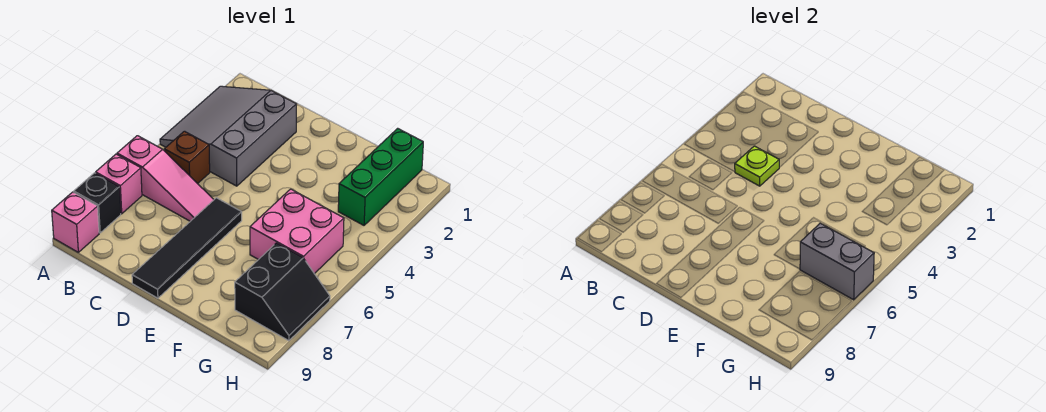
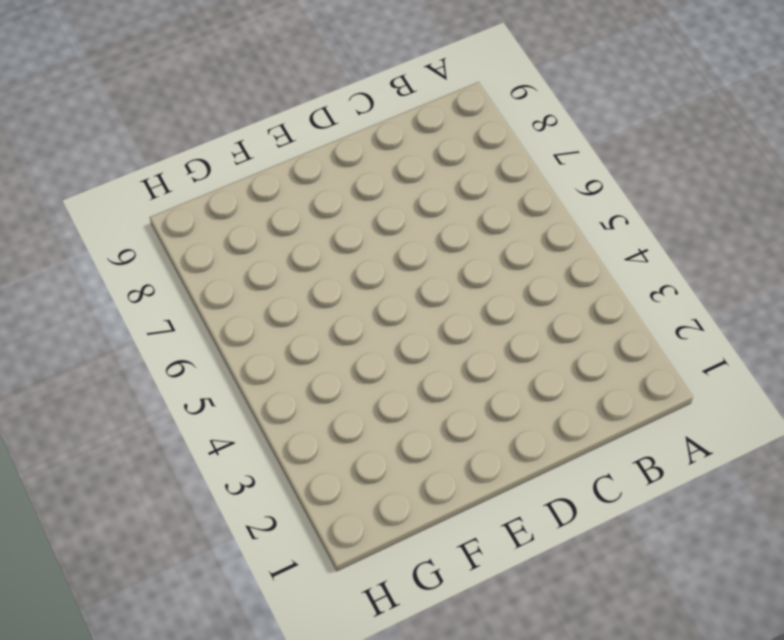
none -> grey 3x3 slope [160,86,296,186]
none -> pink 1x3 slope [117,136,214,221]
none -> pink 1x1 brick [96,154,142,214]

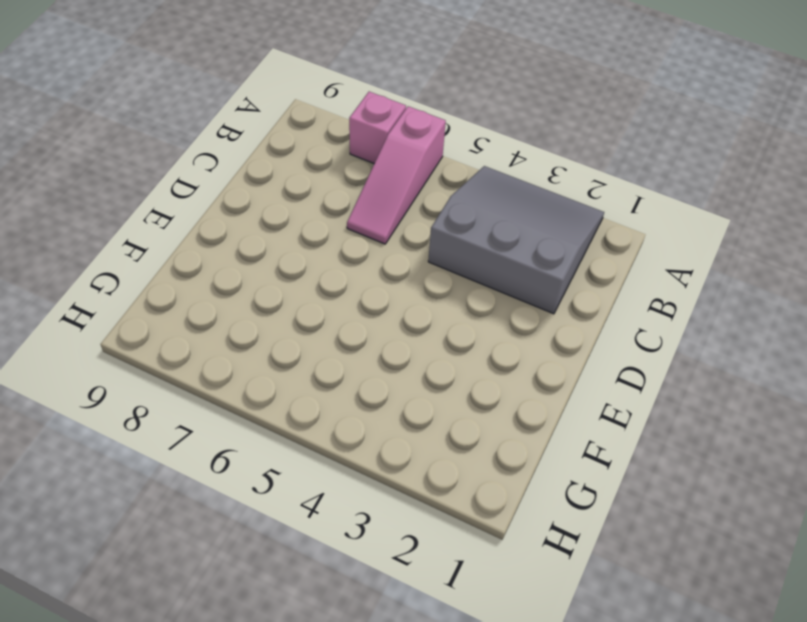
none -> black 1x1 brick [74,173,121,233]
none -> pink 1x1 brick [52,192,99,252]
none -> brown 1x1 brick [164,131,210,184]

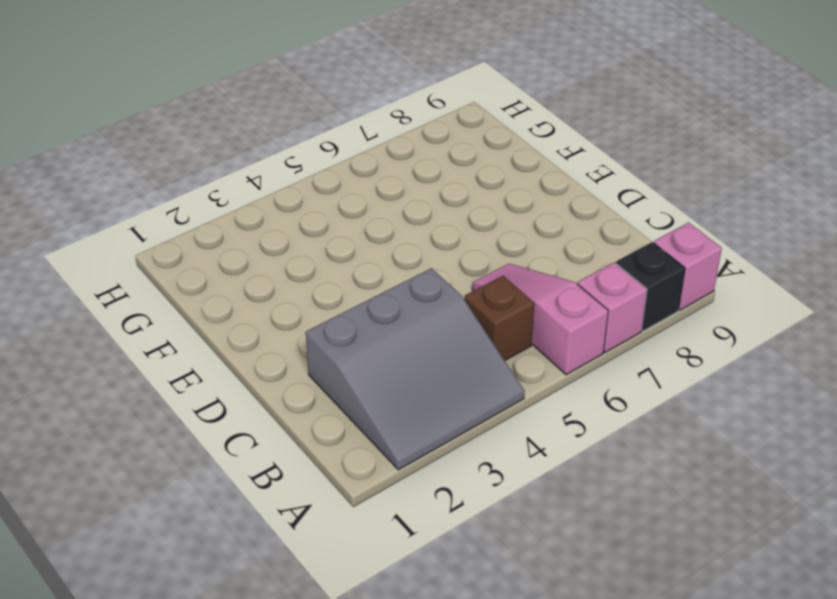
none -> black 1x4 tile [132,198,242,298]
none -> pink 2x2 brick [250,189,344,274]
none -> green 1x3 brick [338,128,423,225]

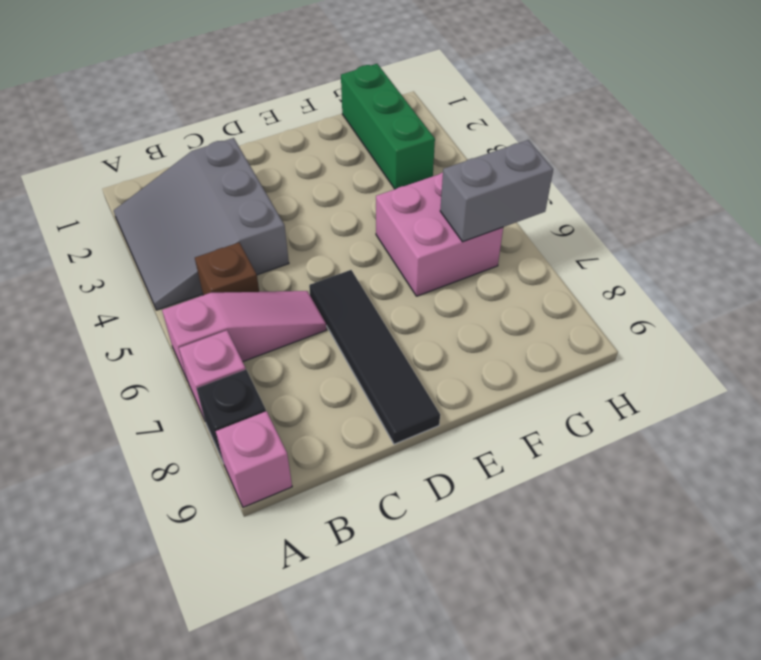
none -> black 2x2 slope [235,243,330,341]
none -> lime 1x1 plate [735,146,779,186]

